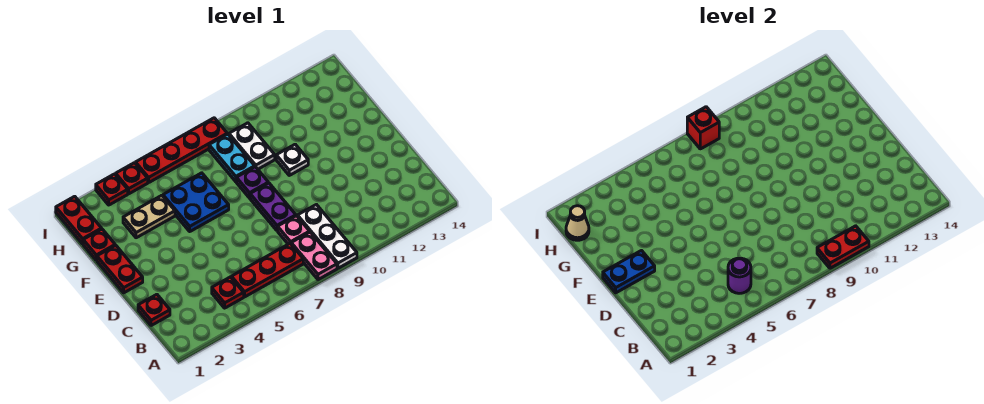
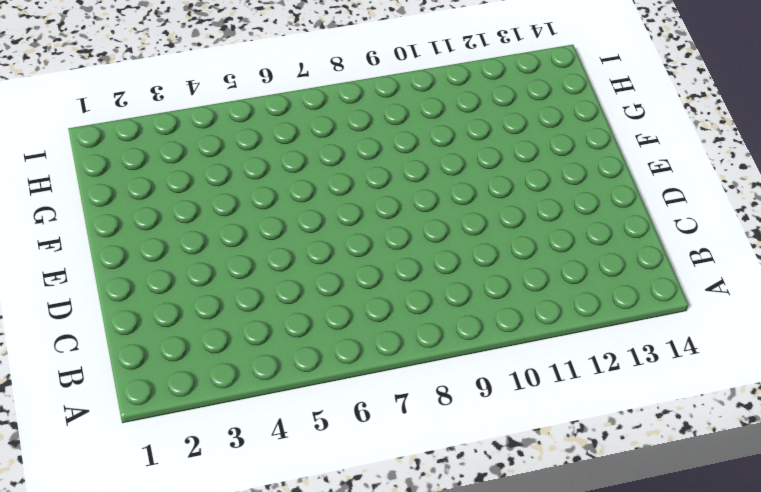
none -> pink 1x2 plate [291,232,337,280]
none -> white 1x3 plate [297,205,357,268]
none -> red 1x1 plate [212,277,244,308]

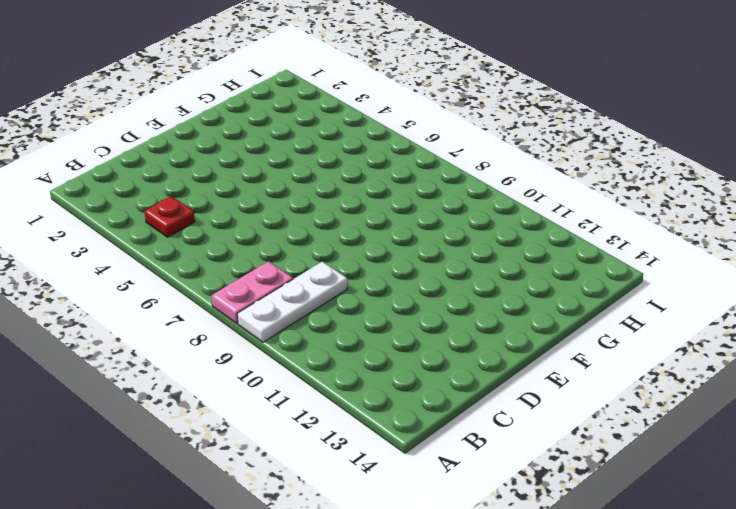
none -> red 1x3 plate [231,243,303,297]
none -> red 1x1 plate [138,294,170,326]
none -> pink 1x1 plate [278,216,310,244]

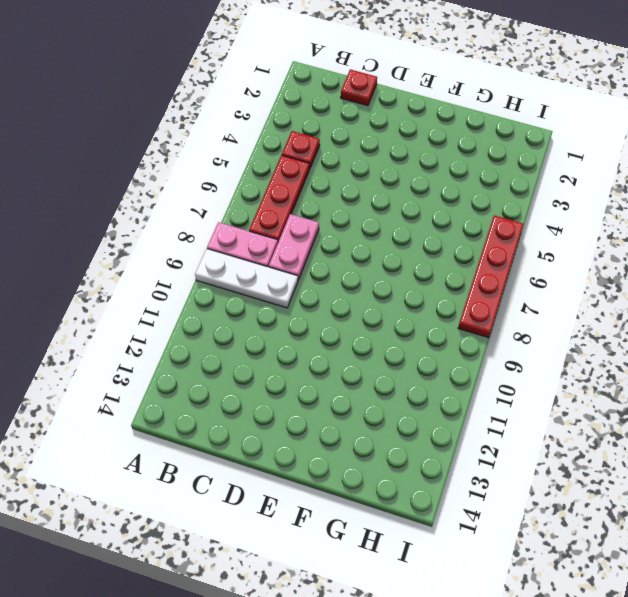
pink 1x2 plate [269,214,319,280] -> pink 1x1 plate [278,216,310,244]
none -> purple 1x2 plate [250,183,296,231]
none -> red 1x2 plate [97,245,143,293]
none -> blue 2x2 plate [163,173,229,231]

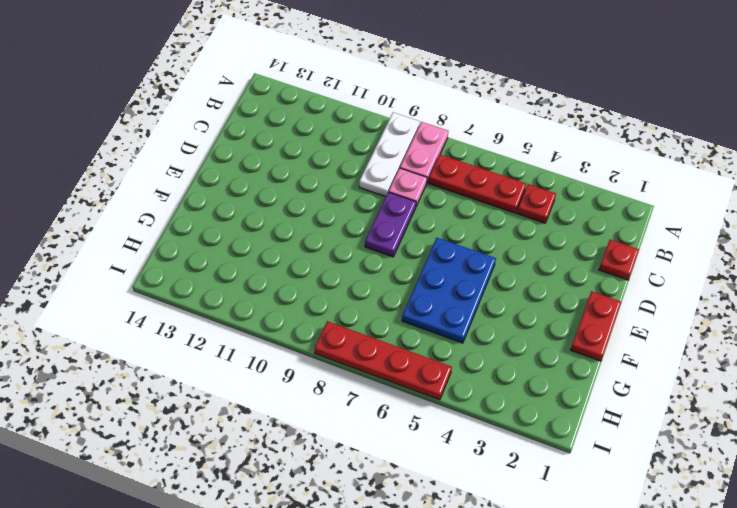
blue 2x3 plate [402,238,496,343] -> blue 2x2 plate [163,173,229,231]
none -> purple 1x1 plate [236,167,268,198]
none -> white 1x1 plate [276,144,308,175]
none -> red 1x1 plate [83,229,115,260]

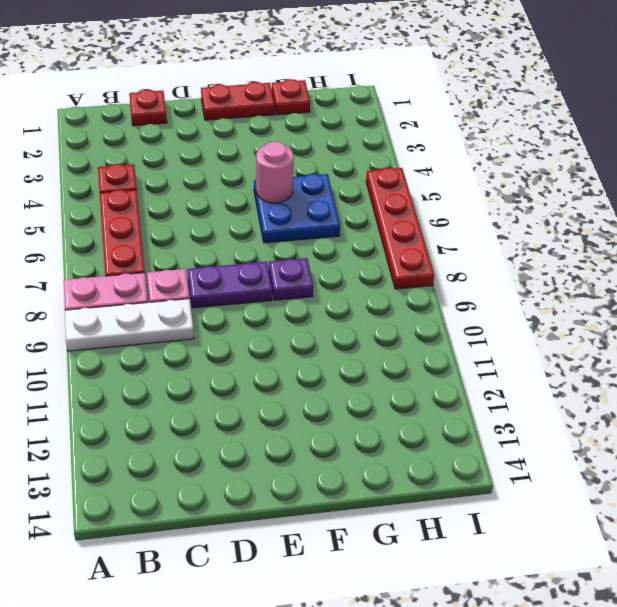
pink 1x1 round brick [256,141,294,203] -> none
none -> white 1x1 plate [276,144,308,175]
none -> tan 1x2 plate [123,195,175,238]
none -> cyan 1x2 plate [209,134,255,181]

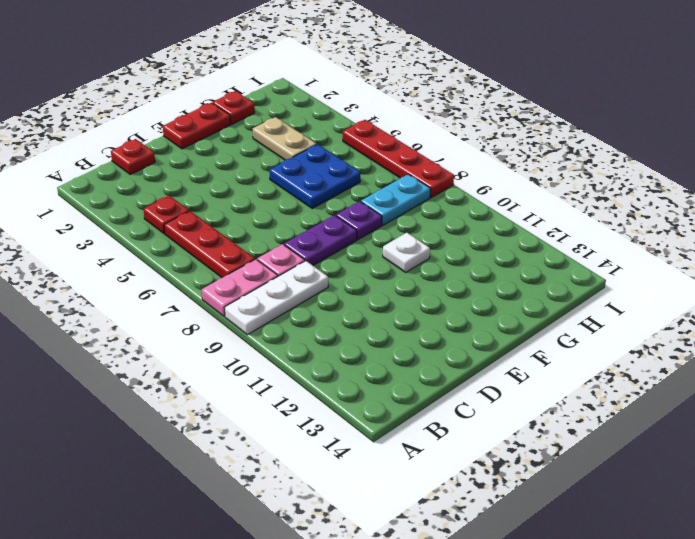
none -> white 1x2 plate [229,123,275,169]
none -> red 1x2 plate [56,196,102,244]
none -> red 1x1 plate [96,174,128,205]

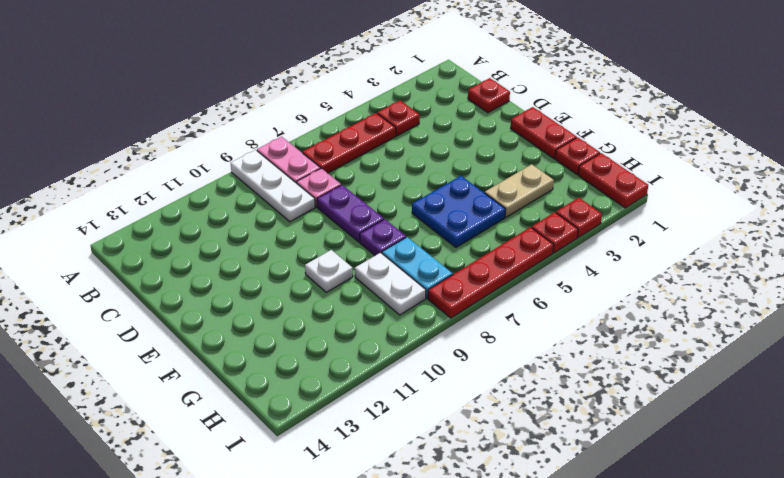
none -> red 1x2 plate [817,226,869,268]
none -> purple 1x1 round brick [728,258,751,293]
none -> blue 1x2 plate [603,251,655,293]

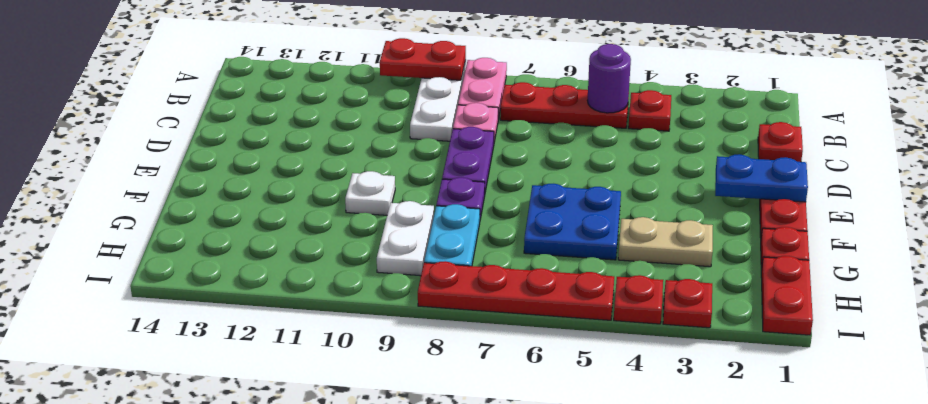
none -> tan 1x1 cone [566,206,589,240]
none -> red 1x1 brick [687,107,719,149]

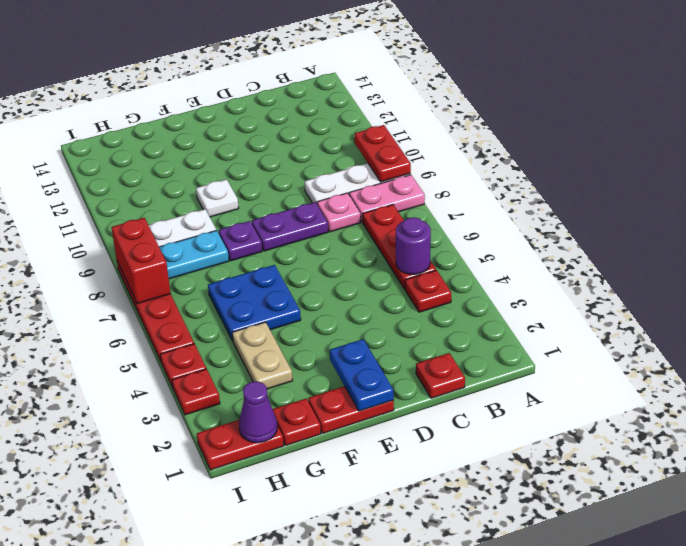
purple 1x1 cone [239,381,277,443] -> tan 1x1 cone [566,206,589,240]
red 1x2 brick [111,218,171,304] -> red 1x1 brick [687,107,719,149]

